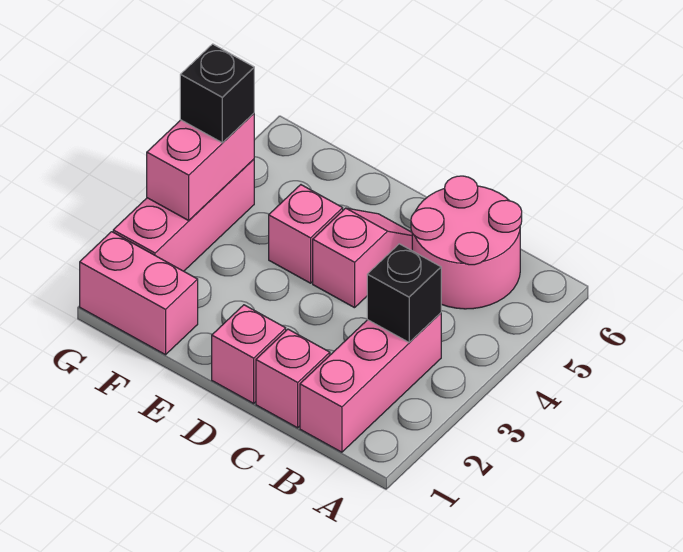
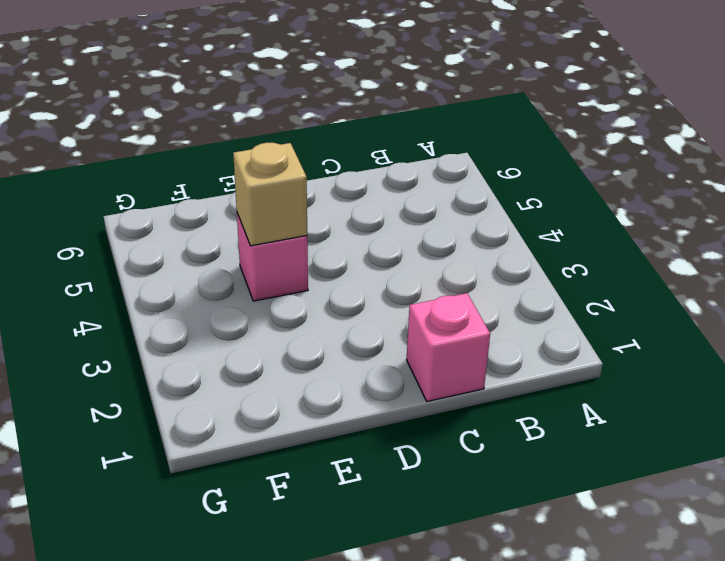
tan 1x1 brick [233,143,307,246] -> none
none -> pink 1x3 brick [300,313,441,452]
none -> pink 2x2 round brick [411,176,522,309]

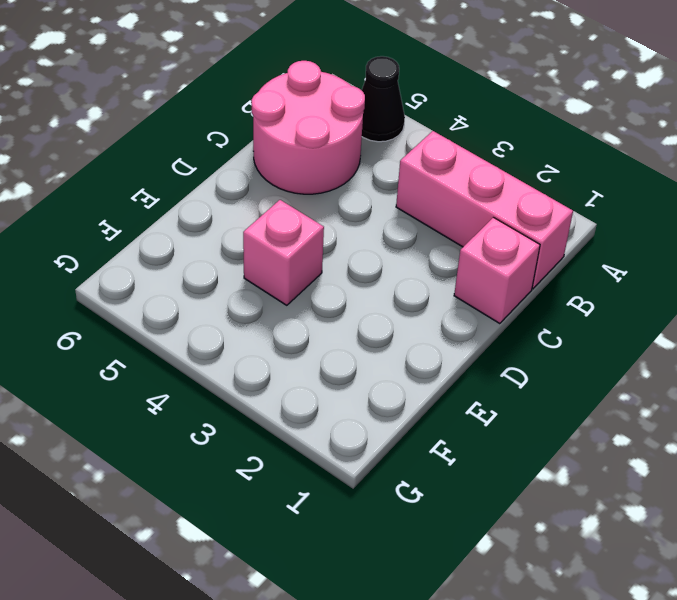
black 1x1 cone [362,56,405,142] -> none
none -> pink 1x1 brick [212,305,286,403]
none -> pink 1x2 slope [313,208,412,308]

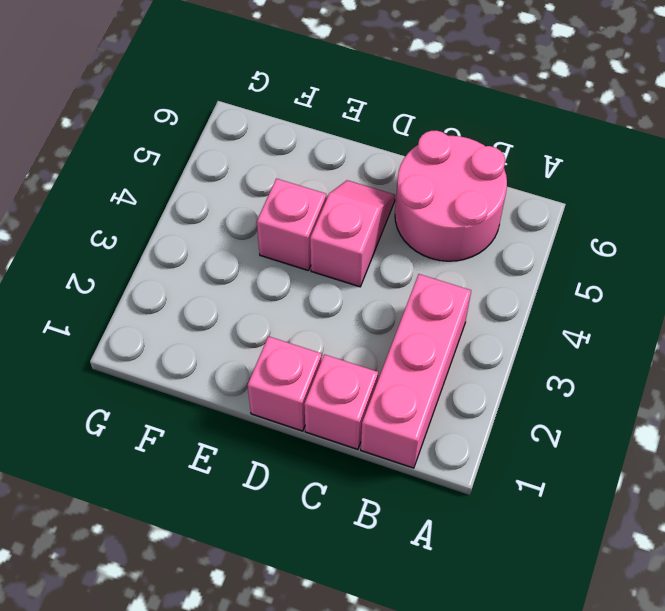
none -> pink 1x2 brick [80,232,198,355]
none -> pink 1x3 brick [113,159,254,271]

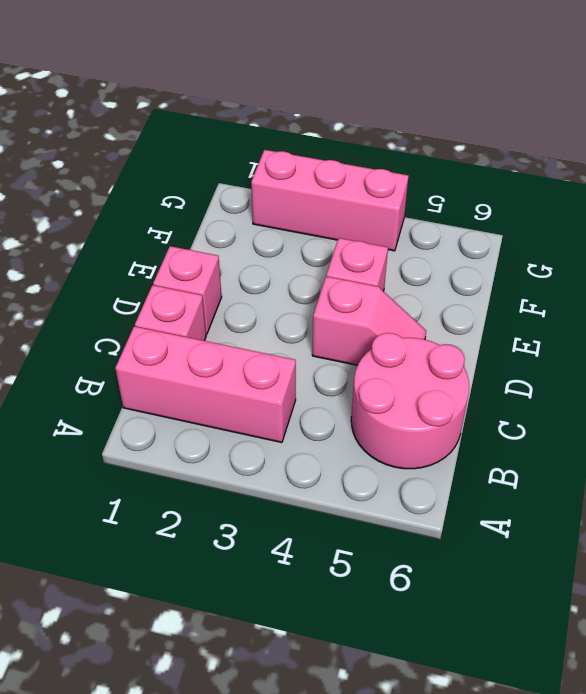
none -> pink 1x2 brick [80,232,198,355]
none -> black 1x1 brick [367,244,441,342]

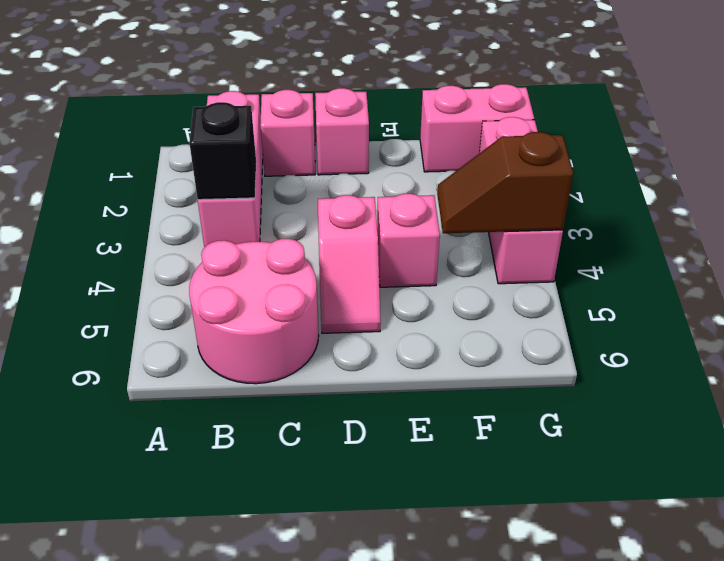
brown 1x2 slope [437,132,573,233] -> pink 1x2 brick [147,113,254,220]
none -> black 1x1 brick [180,44,254,143]

